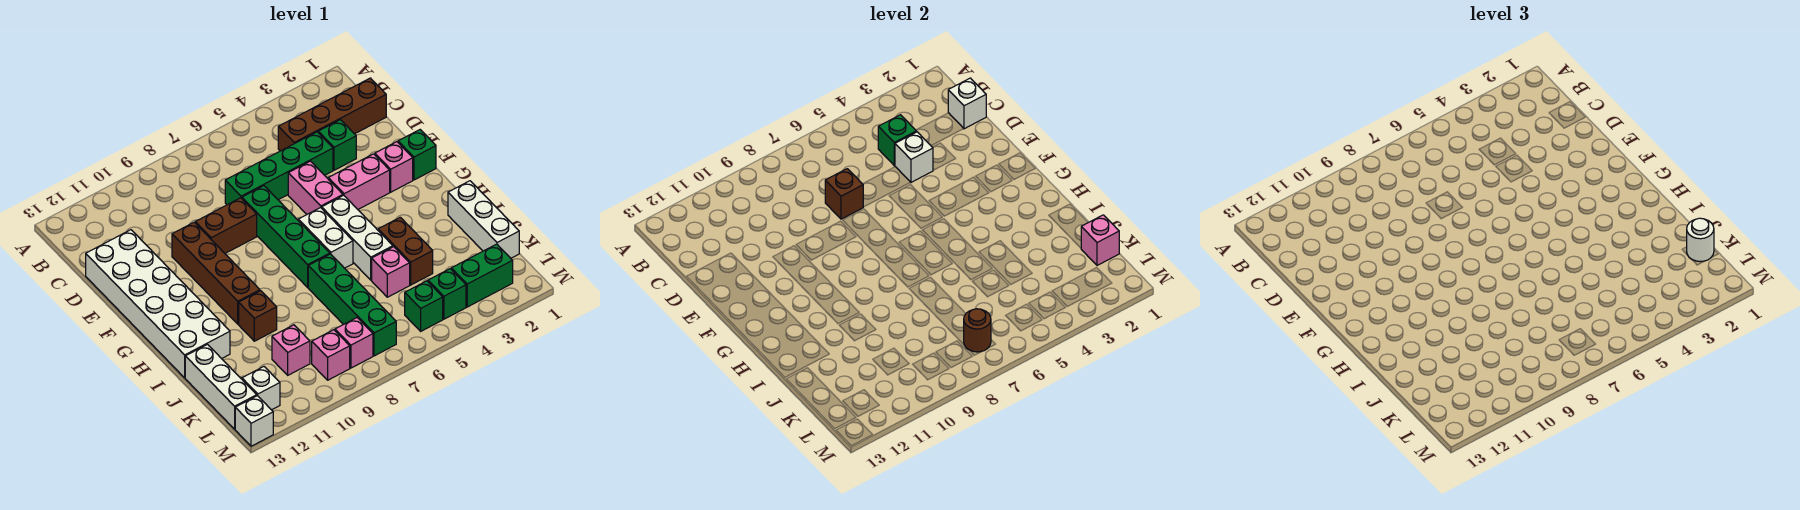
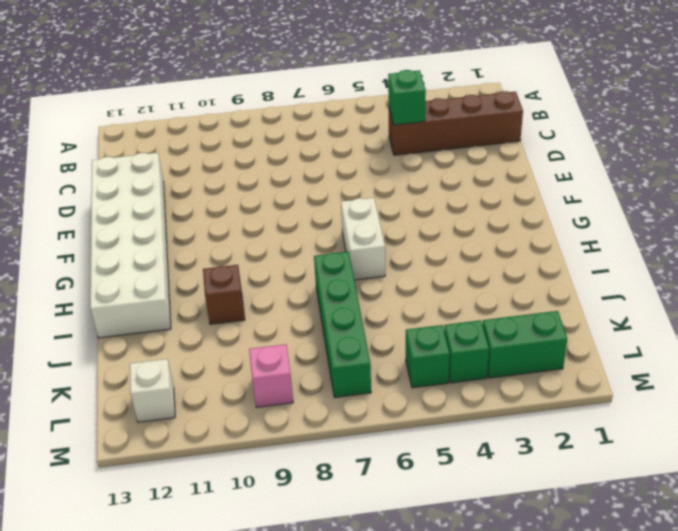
none -> green 1x1 brick [318,120,356,170]
none -> green 1x4 brick [225,132,333,205]
none -> pink 1x2 brick [288,161,343,214]
none -> green 1x4 brick [242,186,330,287]

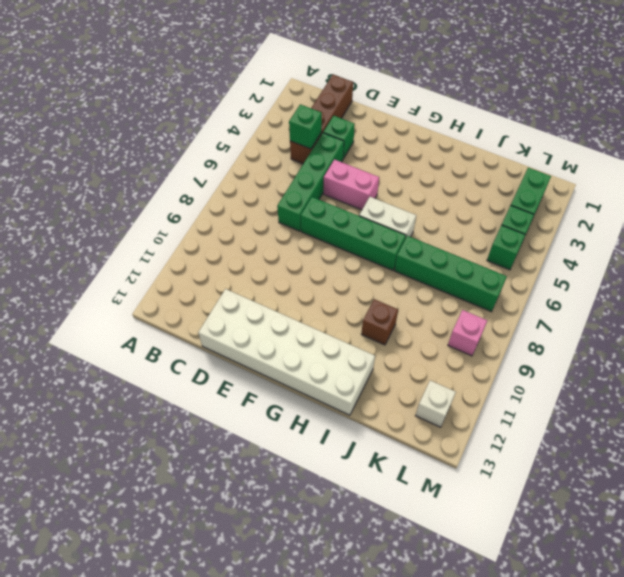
none -> brown 1x2 brick [195,198,257,253]
none -> brown 1x4 brick [172,222,260,324]
none -> green 1x1 brick [398,130,436,180]
none -> pink 1x1 brick [375,142,413,192]

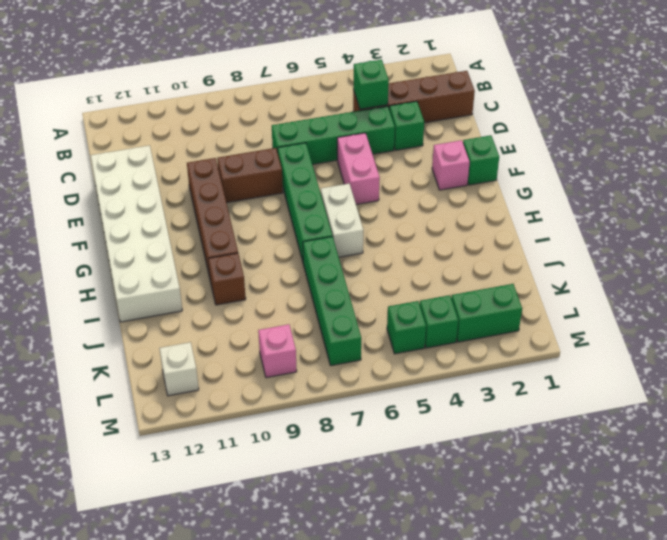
none -> pink 1x2 brick [328,154,390,209]
none -> white 1x3 brick [322,195,393,280]
none -> white 1x3 brick [448,181,519,258]
none -> brown 1x2 brick [378,217,433,285]

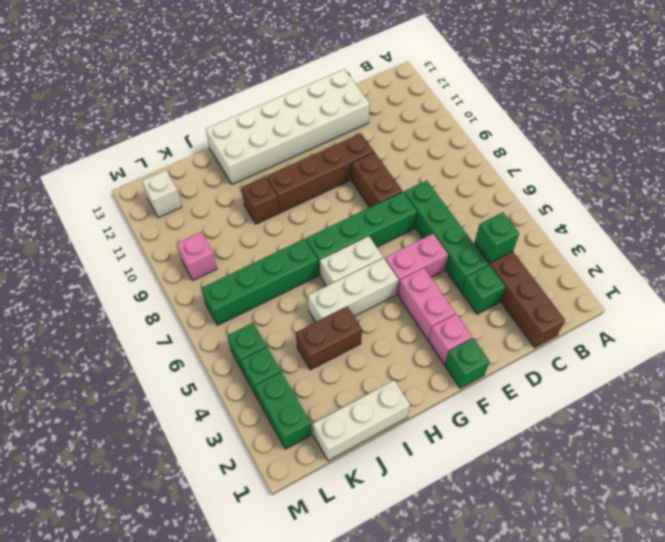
none -> pink 1x1 brick [372,247,410,297]
none -> white 1x3 brick [185,344,257,429]
none -> pink 1x1 brick [272,325,310,375]
none -> pink 1x1 brick [335,318,373,368]

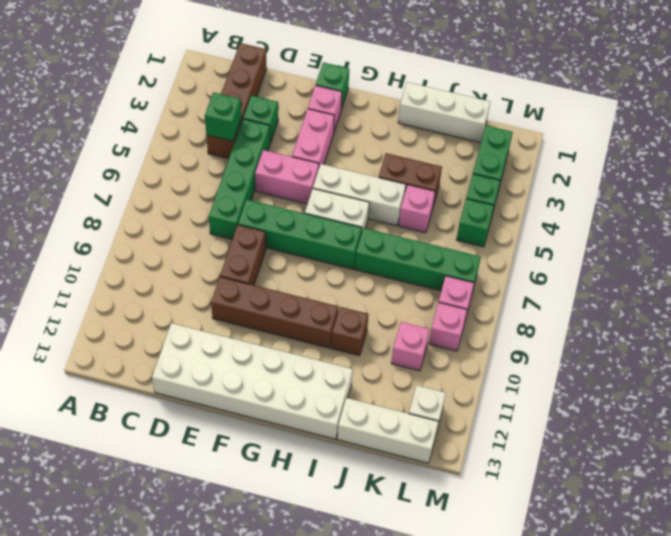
none -> white 1x1 brick [235,396,273,446]
none -> white 1x1 brick [948,78,986,129]
none -> white 1x1 brick [895,132,933,182]
none -> brown 1x1 brick [825,169,863,219]

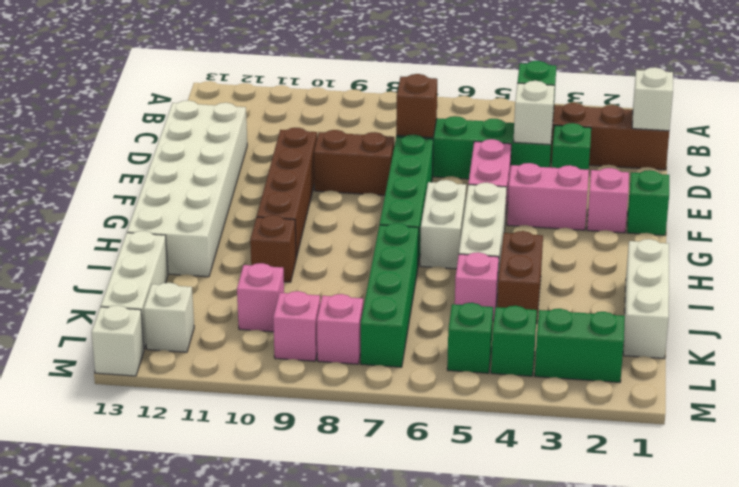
none -> pink 1x1 brick [1081,215,1119,265]
none -> brown 1x1 round brick [964,309,991,352]
none -> white 1x1 round brick [1687,218,1714,262]

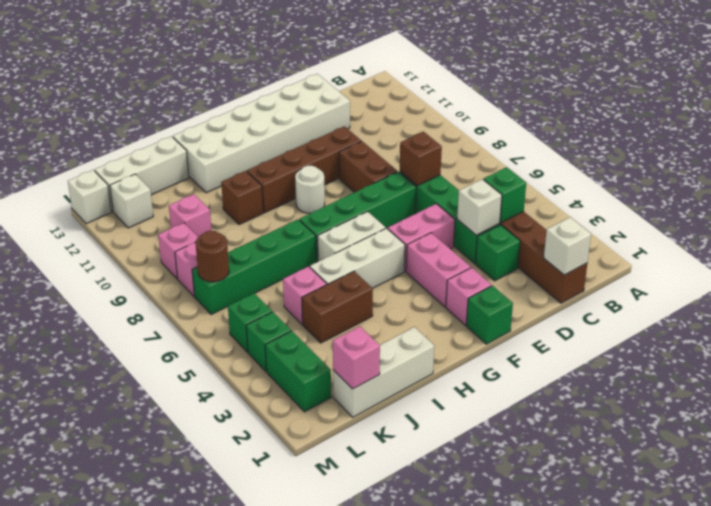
white 1x1 round brick [295,166,325,213] -> white 1x1 round brick moved to [1687,218,1714,262]

